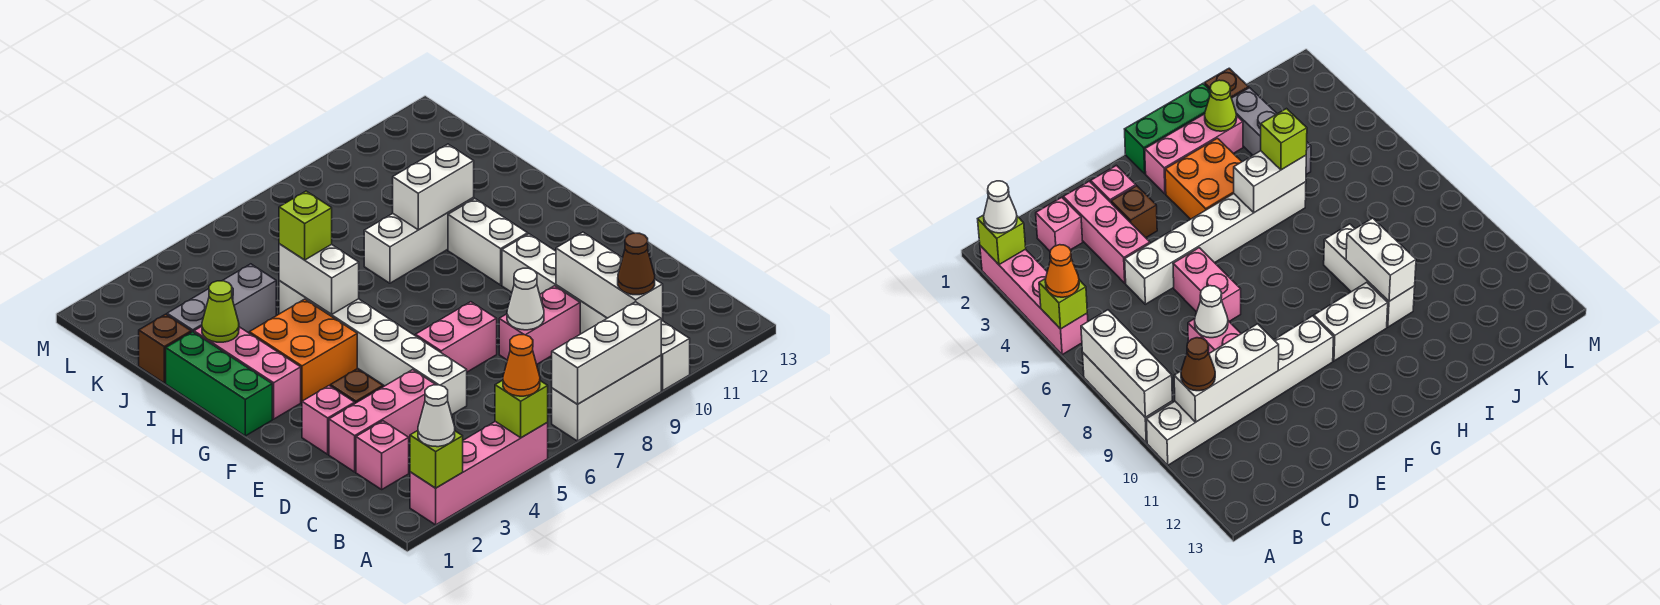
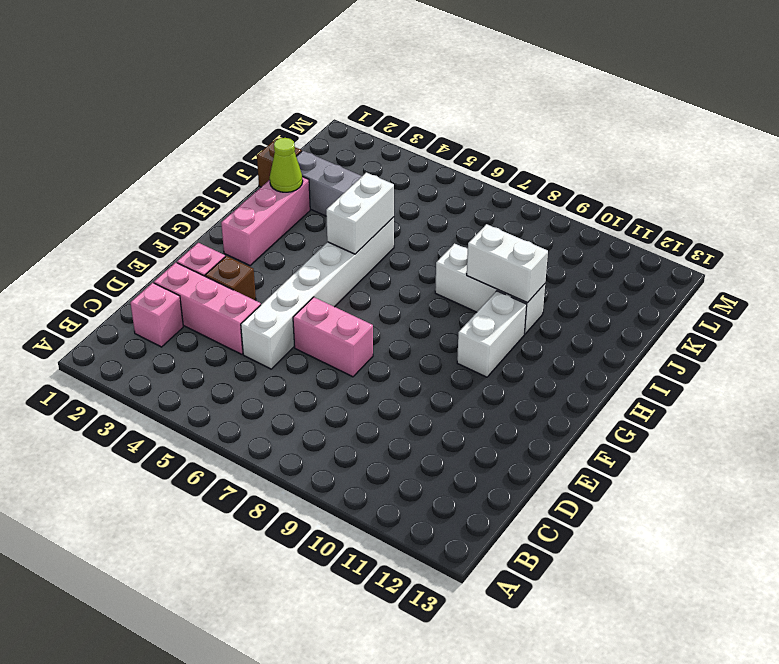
none -> pink 1x4 brick [410,421,548,525]
none -> white 1x3 brick [552,355,661,441]
none -> white 1x6 brick [502,234,690,391]

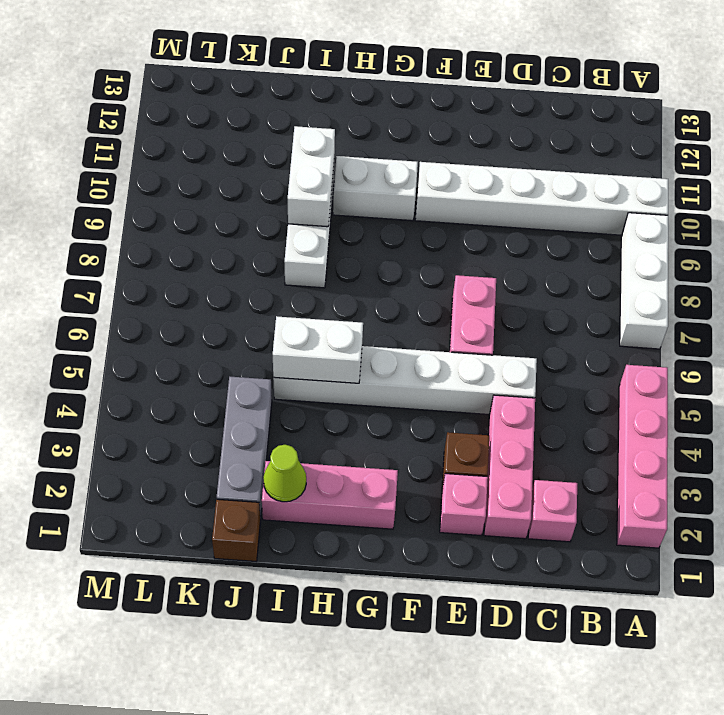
none -> pink 1x2 brick [499,286,580,364]
none -> green 1x3 brick [166,332,272,436]
none -> orange 2x2 brick [249,299,357,402]

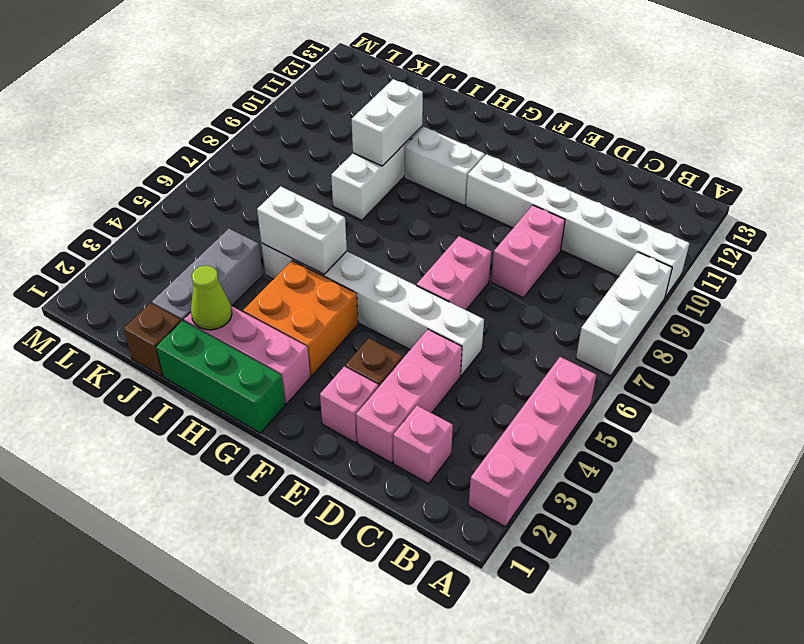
none -> lime 1x1 brick [410,431,463,488]
none -> lime 1x1 brick [495,380,548,438]
none -> white 1x3 brick [552,302,661,404]

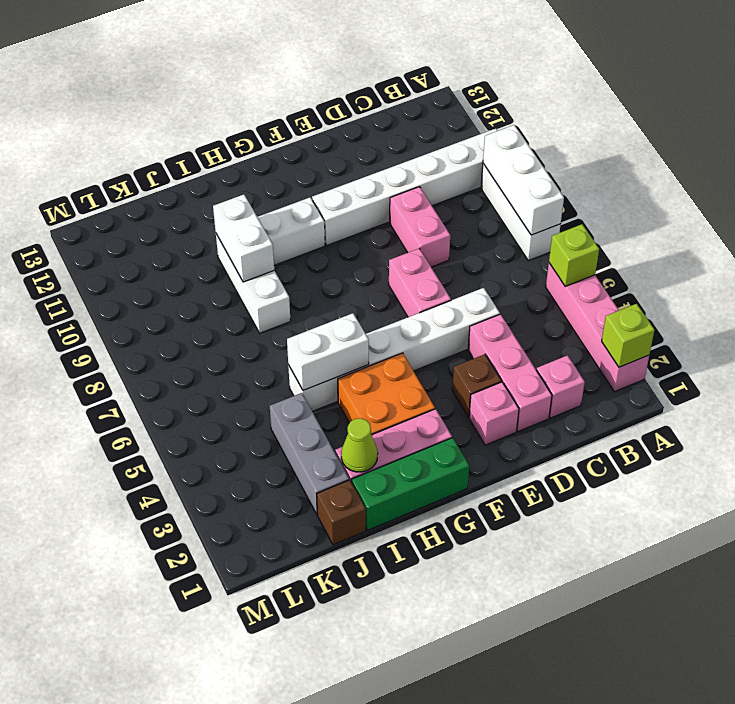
none -> white 1x3 brick [556,232,663,321]
none -> white 1x1 cone [507,268,544,330]
none -> white 1x1 cone [418,385,455,447]

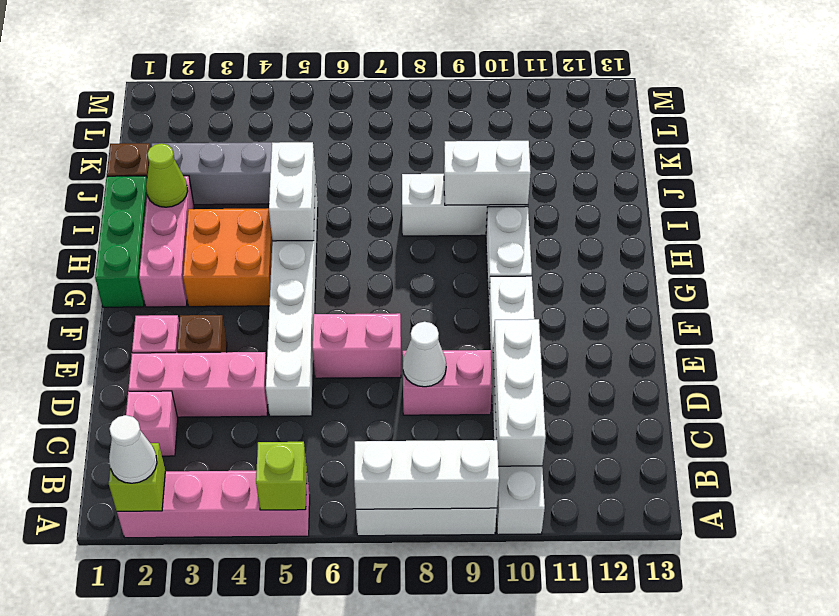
none -> orange 1x1 cone [503,335,540,396]
none -> brown 1x1 cone [618,233,655,295]
none -> lime 1x1 brick [279,191,332,260]

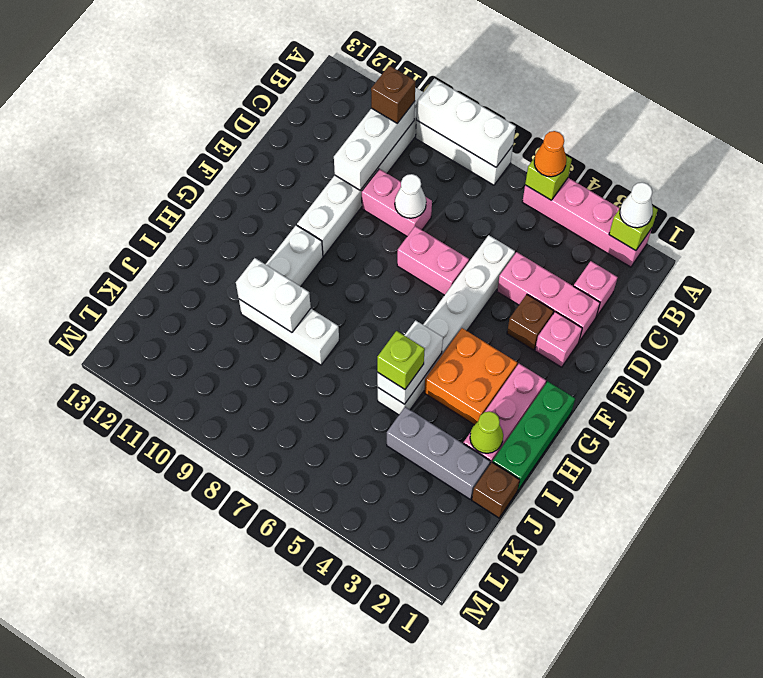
brown 1x1 brick [371,65,416,123] -> brown 1x1 cone [618,233,655,295]

